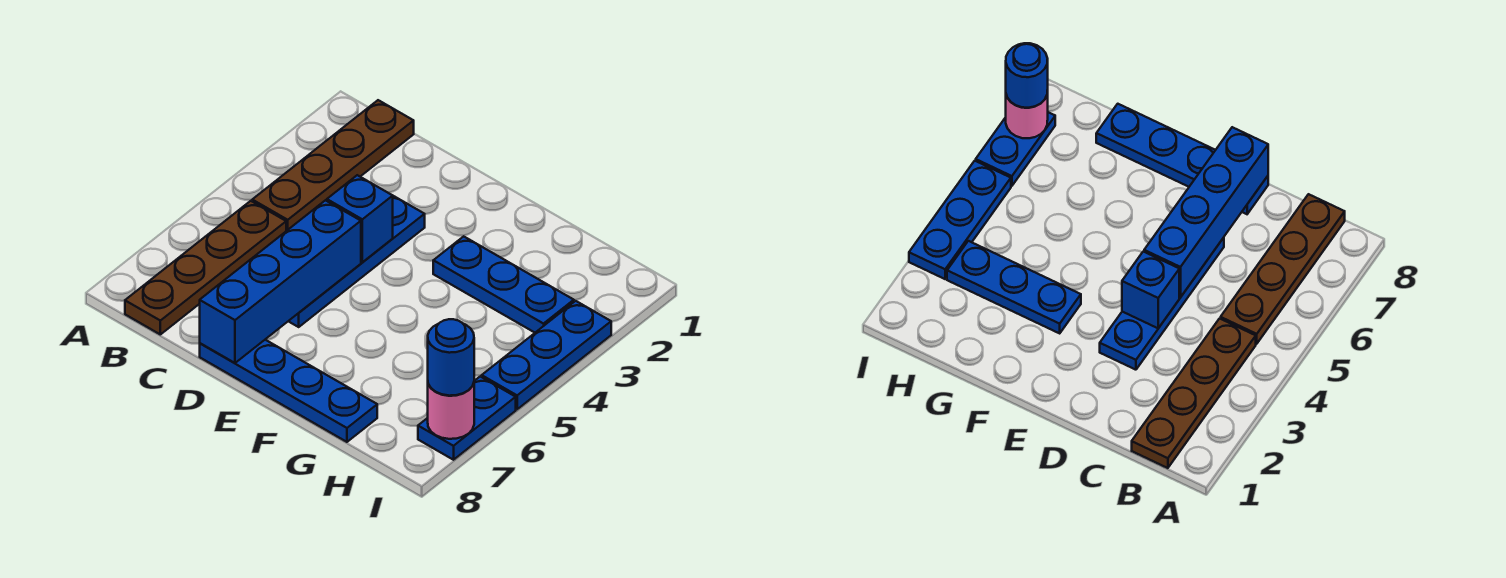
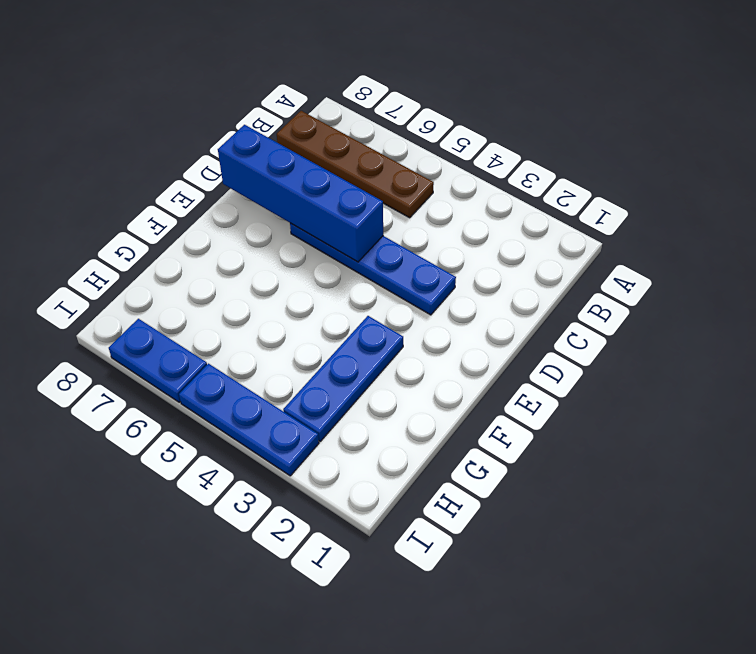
none -> brown 1x4 plate [252,100,414,231]
none -> blue 1x4 plate [200,340,377,442]

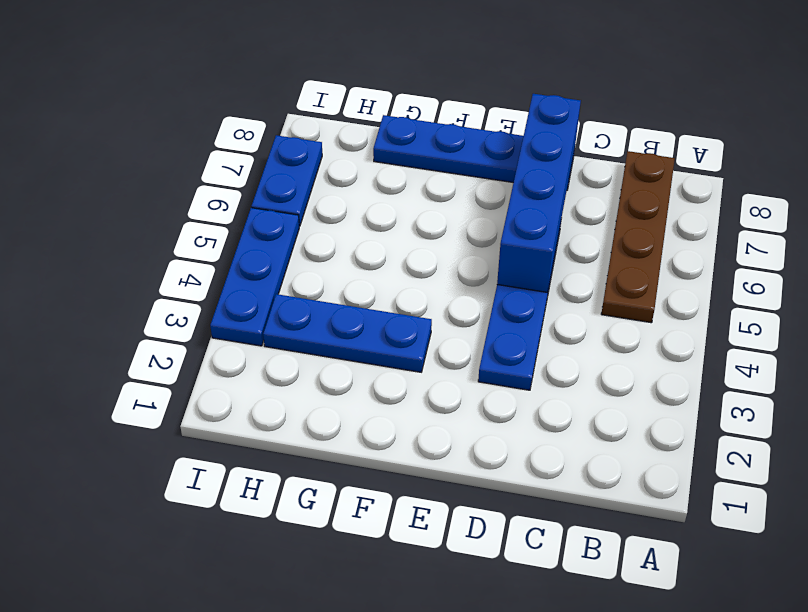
none -> brown 1x4 plate [252,100,414,231]
none -> blue 1x1 brick [327,175,393,262]

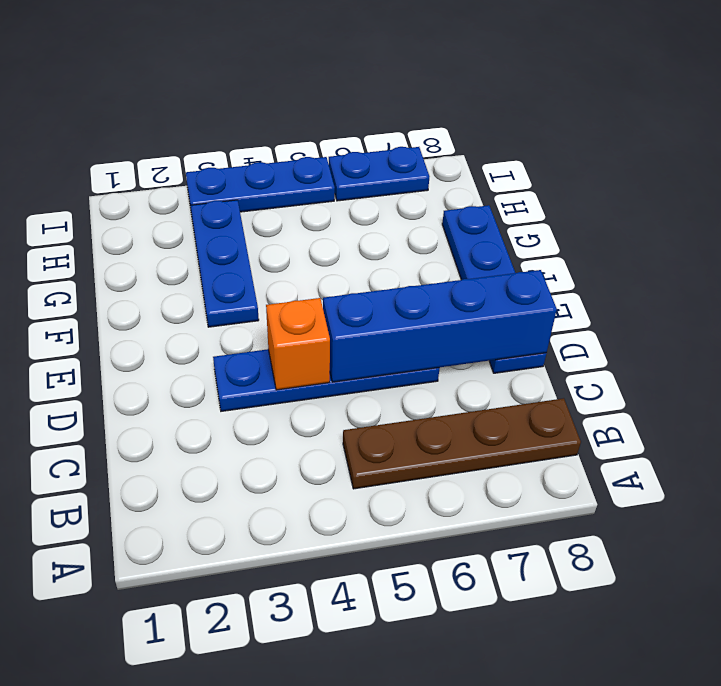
orange 1x1 brick [266,298,330,390] -> blue 1x1 brick [327,175,393,262]
none -> brown 1x4 plate [252,100,414,231]
none -> pink 1x1 round brick [428,383,474,439]

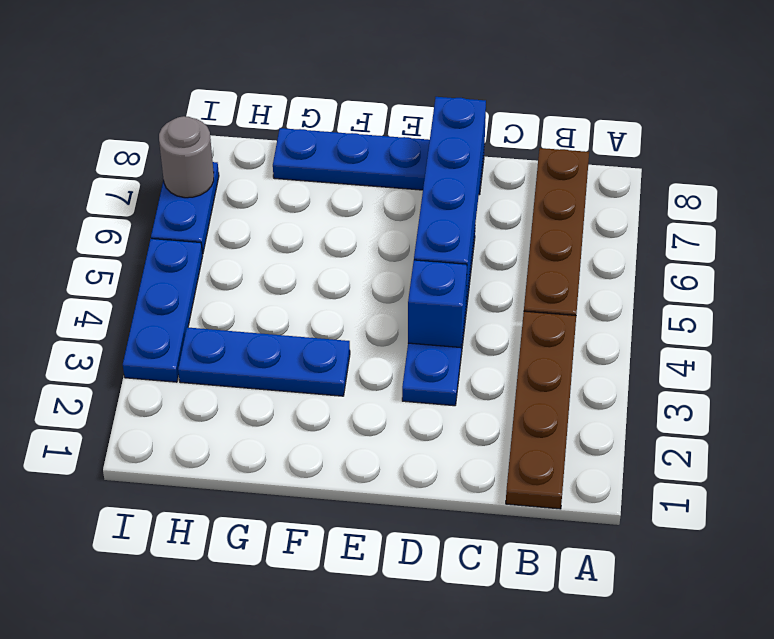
grey 1x1 round brick [159,116,214,198] -> pink 1x1 round brick [428,383,474,439]
none -> blue 1x1 round brick [428,319,474,396]

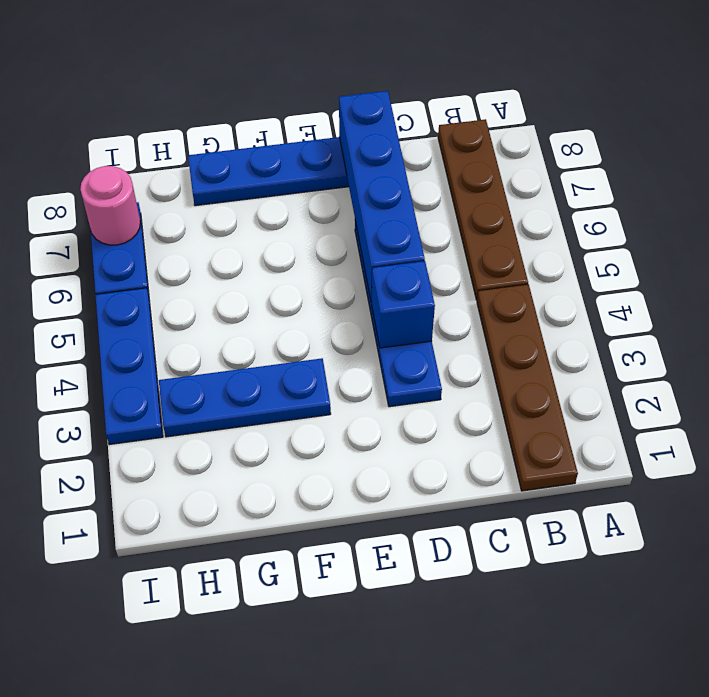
none -> blue 1x1 round brick [428,319,474,396]

